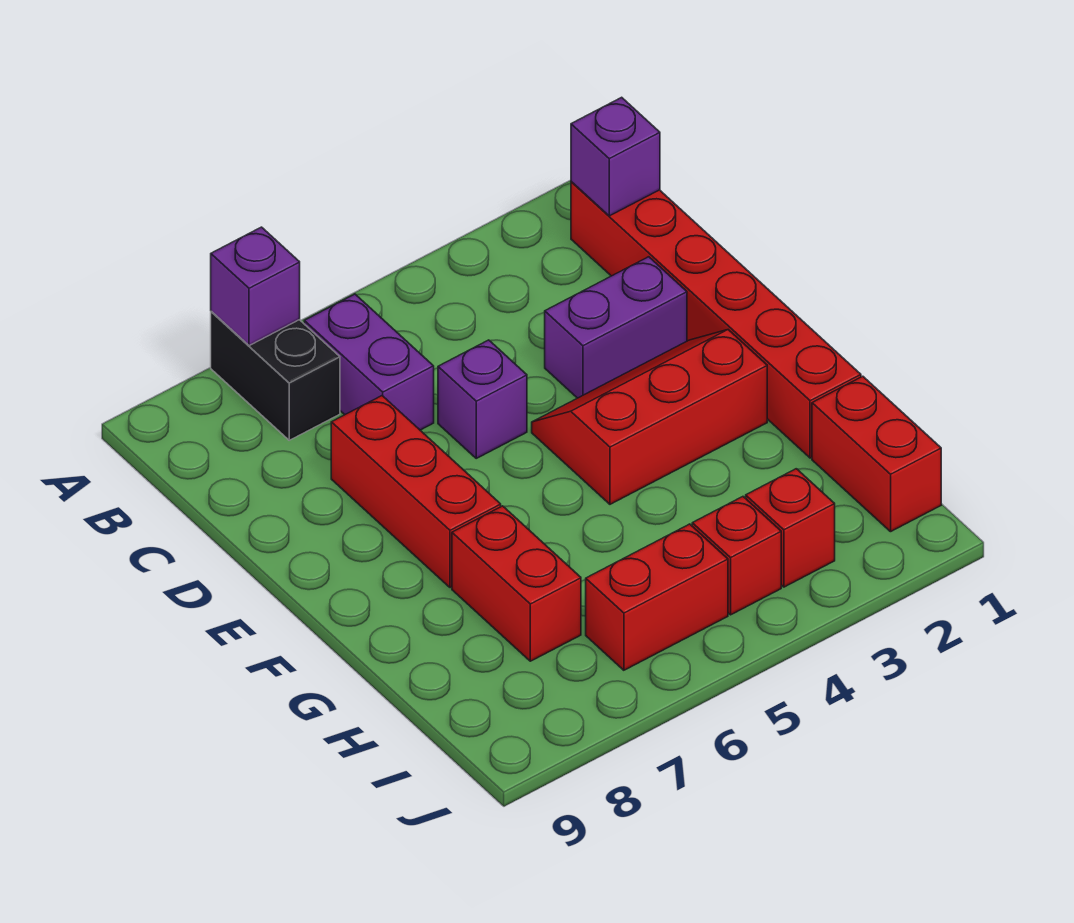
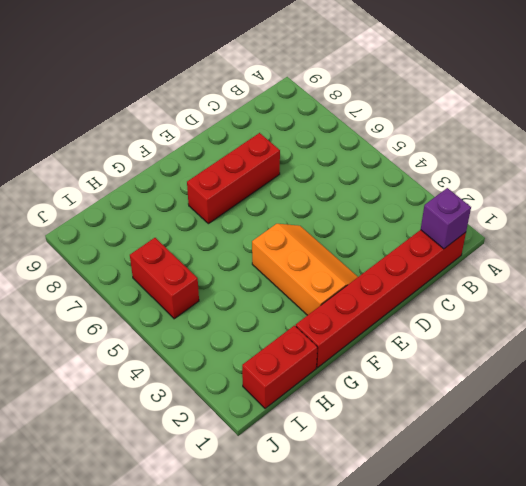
orange 2x3 slope [252,224,358,315] -> red 2x3 slope [532,330,767,504]
none -> black 1x2 brick [211,311,340,440]
none -> purple 1x2 brick [304,294,434,430]
none -> purple 1x2 brick [545,257,687,398]

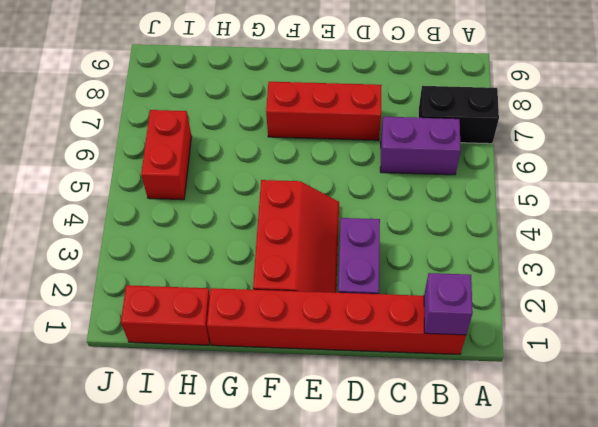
none -> purple 1x1 brick [438,340,527,458]
none -> red 1x2 brick [452,506,581,661]
none -> red 1x1 brick [746,469,835,587]

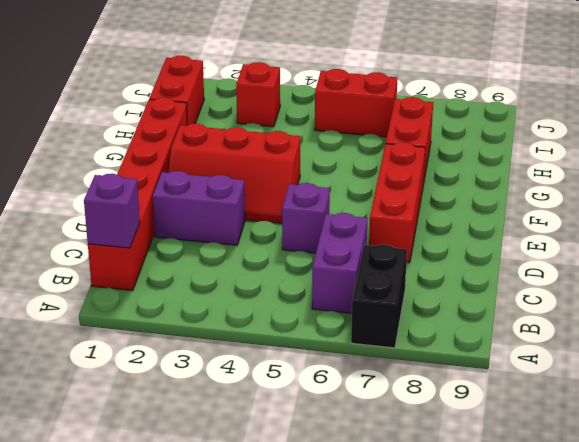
none -> red 1x1 brick [692,497,781,615]
none -> purple 1x1 brick [211,227,300,346]

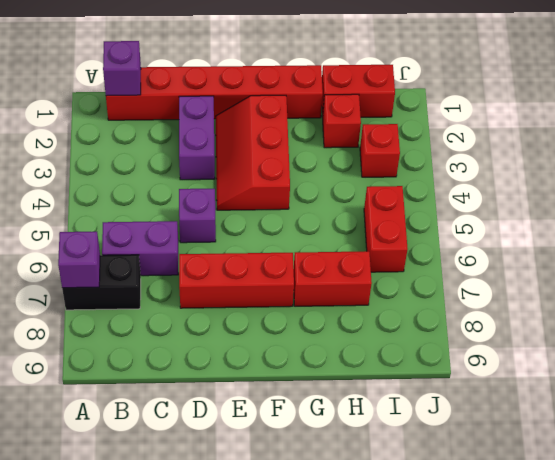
red 1x1 brick [322,94,361,148] -> red 1x1 brick moved to [692,497,781,615]

